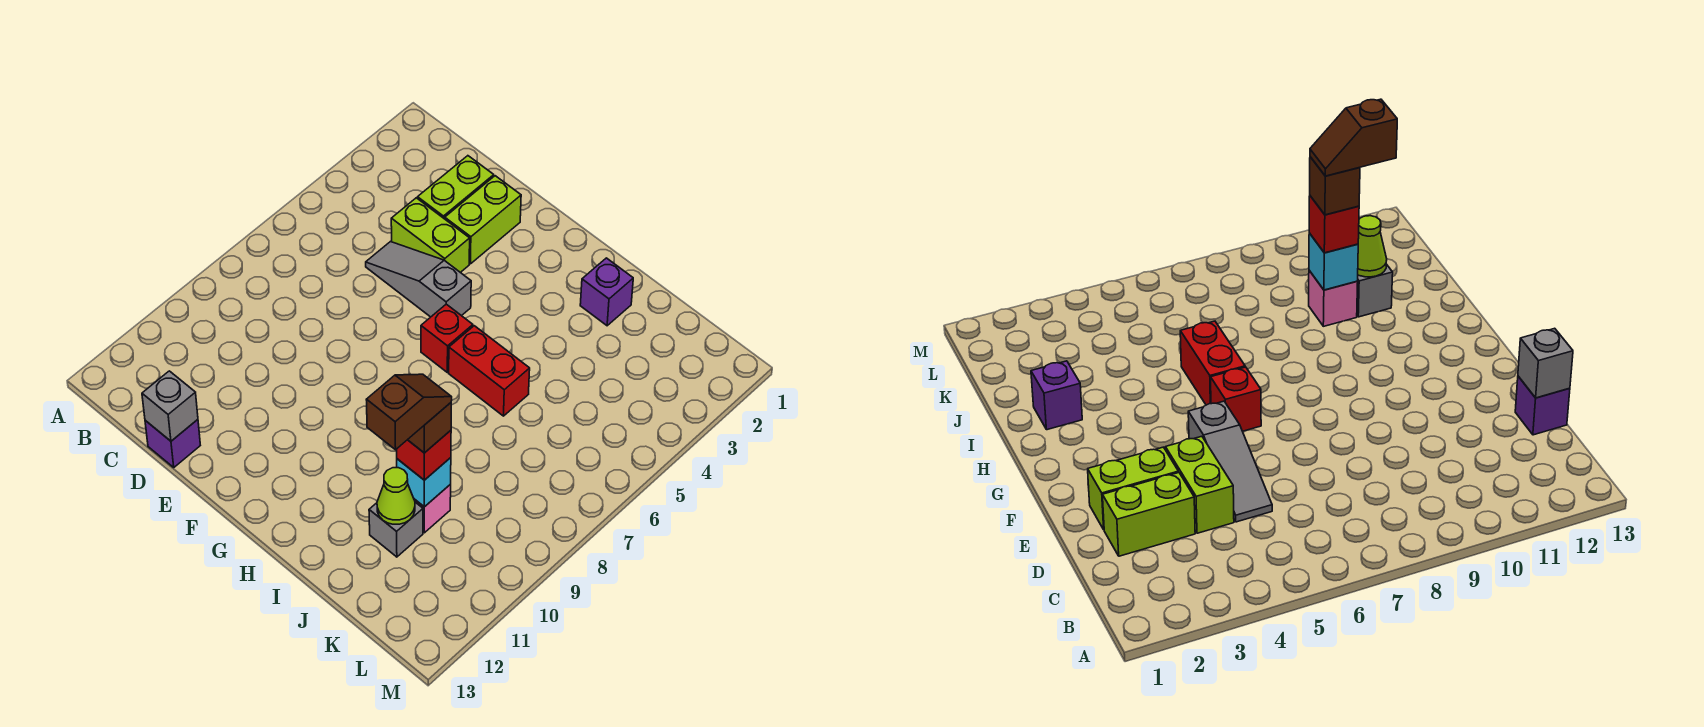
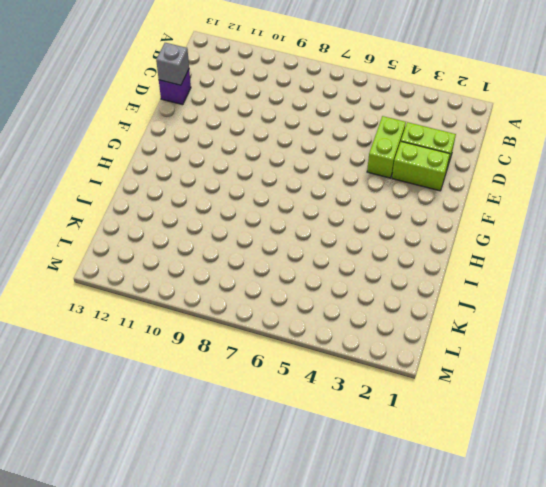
none -> grey 1x3 slope [366,242,471,317]
none -> red 1x1 brick [421,304,473,372]
none -> red 1x2 brick [449,326,530,416]

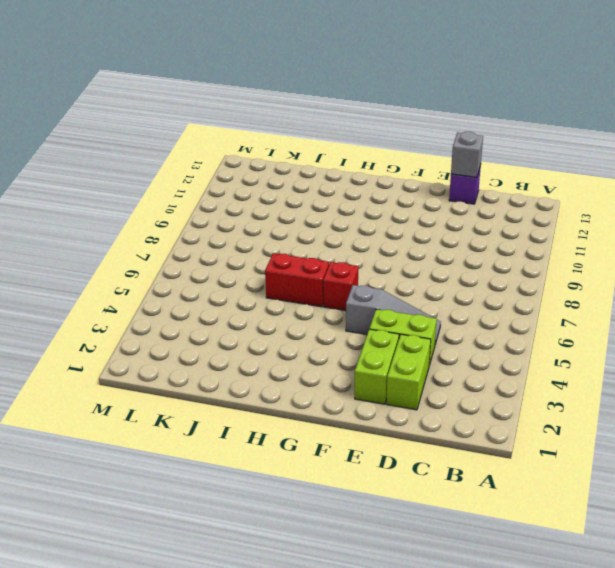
none -> purple 1x1 brick [580,258,633,326]
none -> pink 1x1 brick [414,484,451,533]
none -> grey 1x1 brick [369,502,423,557]

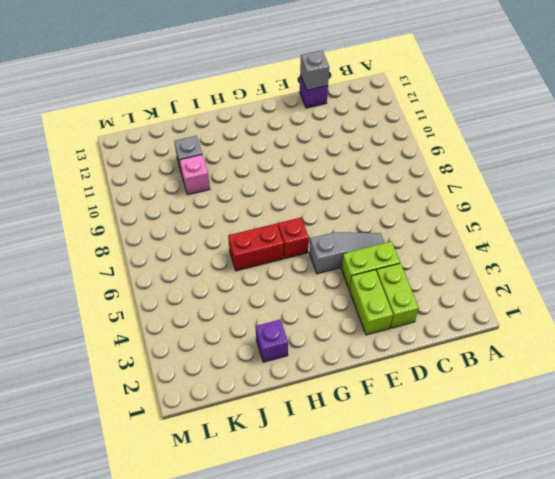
none -> cyan 1x1 brick [397,458,451,507]
none -> lime 1x1 cone [377,468,415,524]
none -> red 1x1 brick [397,430,451,480]

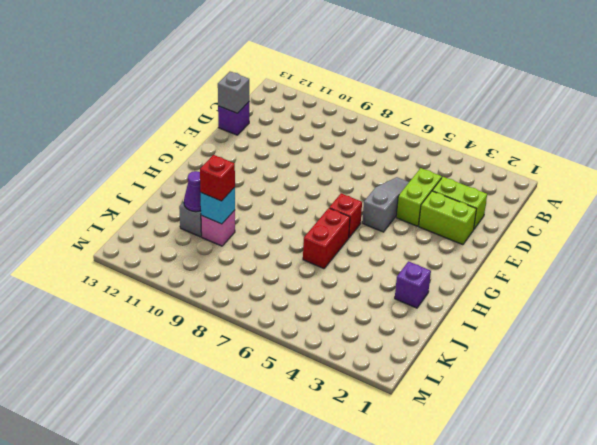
purple 1x1 cone [184,171,201,212] -> lime 1x1 cone [377,468,415,524]
none -> brown 1x1 brick [408,403,451,453]
none -> brown 1x2 slope [366,374,452,450]

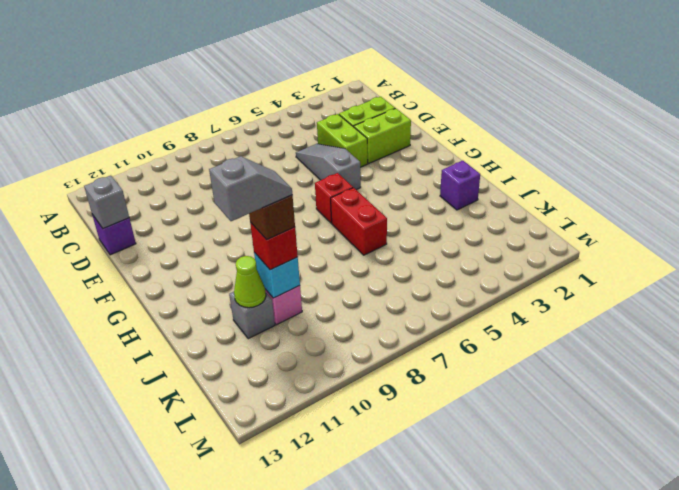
grey 1x2 slope [209,156,292,221] -> brown 1x2 slope [366,374,452,450]

